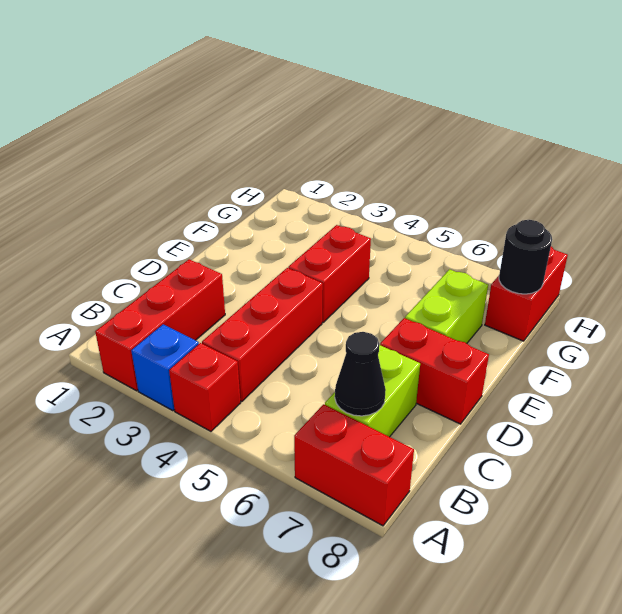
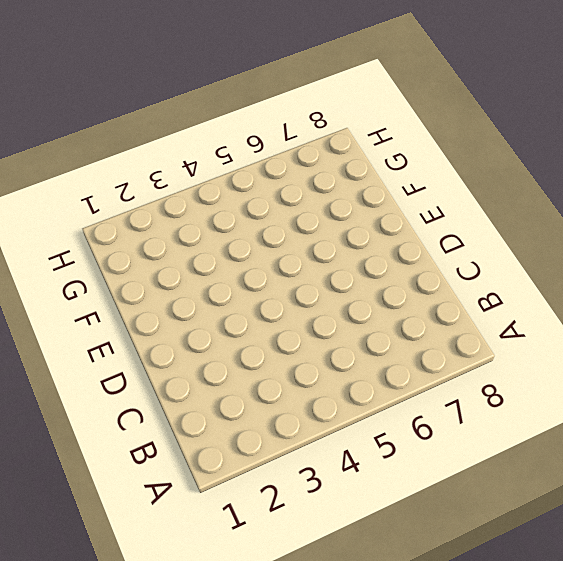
none -> red 1x3 brick [95,259,225,391]
none -> blue 1x1 brick [131,324,199,411]
none -> red 1x1 brick [169,343,240,431]

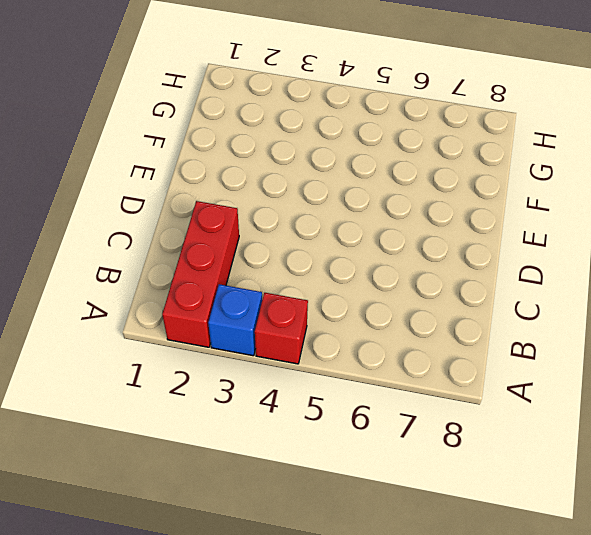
none -> red 1x2 brick [294,404,414,526]
none -> red 1x3 brick [202,268,323,402]
none -> lime 1x2 brick [325,345,420,437]

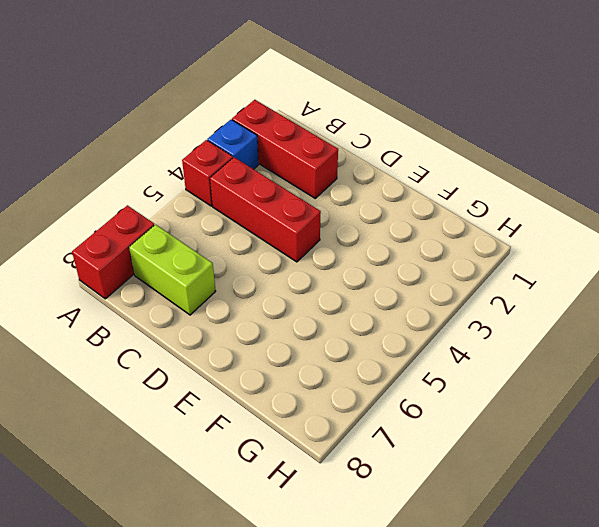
none -> red 1x2 brick [380,318,489,424]
none -> red 1x2 brick [288,225,371,322]
none -> lime 1x2 brick [405,269,488,343]

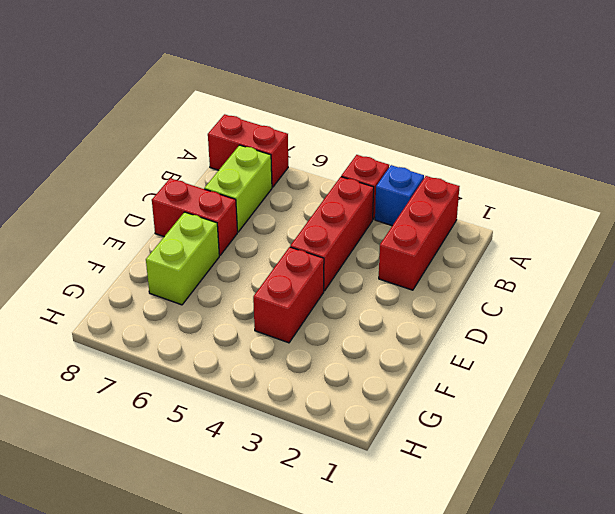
none -> red 1x2 brick [485,247,568,341]
none -> black 1x1 cone [335,332,386,416]
none -> black 1x1 round brick [499,220,552,294]

